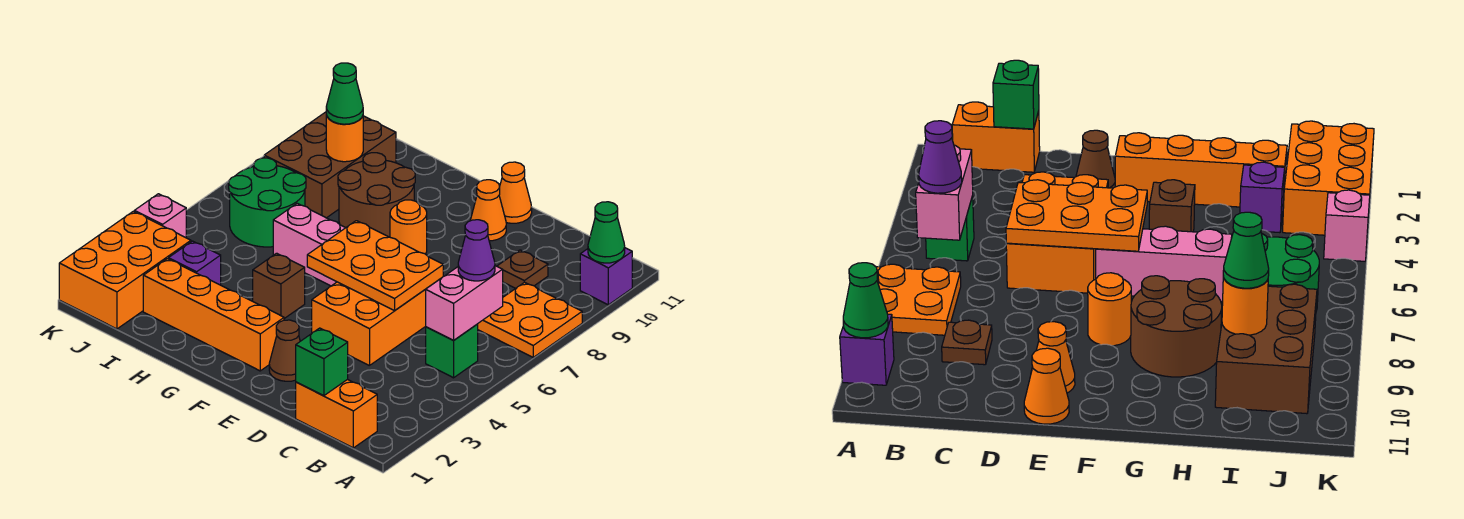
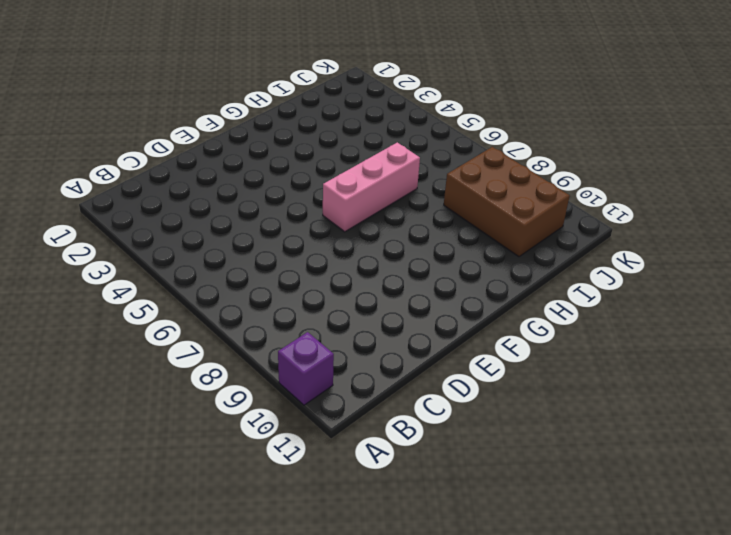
none -> orange 2x2 plate [478,282,582,357]
none -> orange 1x2 brick [296,379,377,448]
none -> green 1x1 brick [426,324,478,378]

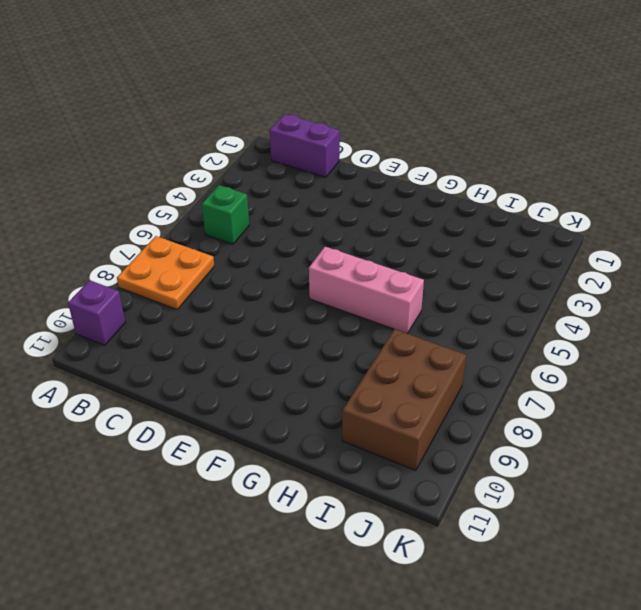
purple 1x2 brick [270,114,340,177] -> orange 1x2 brick [296,379,377,448]
none -> brown 1x1 plate [497,250,548,288]
none -> orange 2x3 brick [312,281,437,366]
none -> brown 1x1 cone [269,320,300,381]

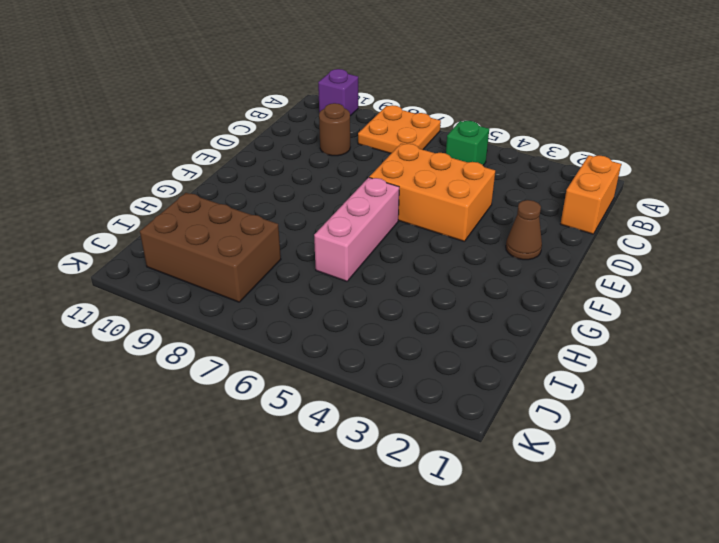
brown 1x1 round brick [319,103,350,156] -> brown 1x1 plate [497,250,548,288]
none -> orange 1x1 cone [470,180,506,241]
none -> orange 1x1 cone [499,162,532,223]
none -> orange 1x4 brick [143,259,284,371]

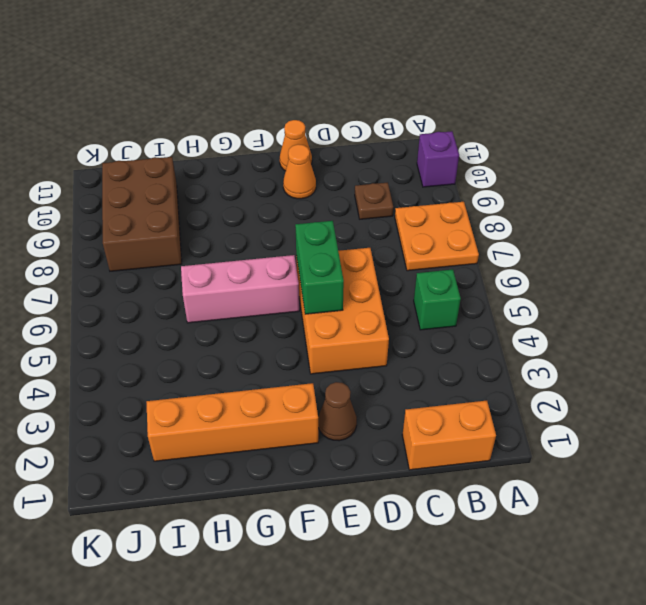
green 1x2 brick [295,221,344,314] -> orange 2x3 plate [307,221,443,311]
none -> orange 1x1 round brick [390,200,427,254]
none -> brown 1x1 brick [253,253,305,319]
none -> brown 2x2 round brick [338,153,415,237]

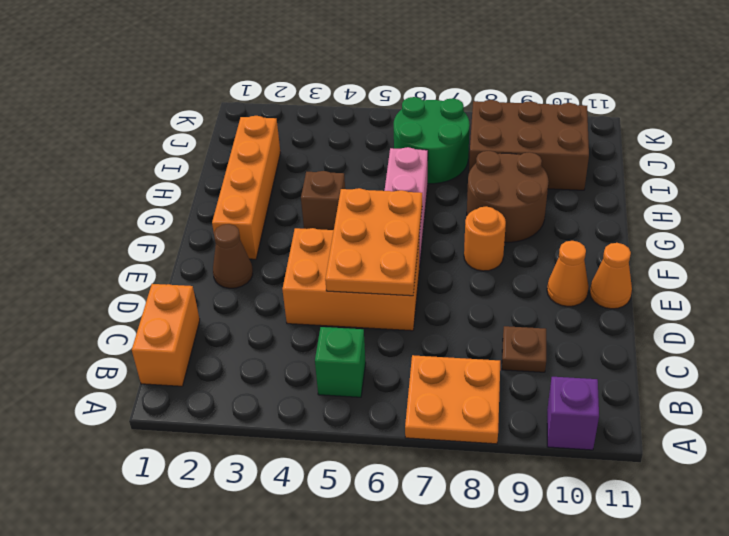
none -> purple 1x1 brick [169,241,221,285]
none -> orange 2x3 brick [59,211,191,329]
none -> pink 1x1 brick [134,194,186,238]

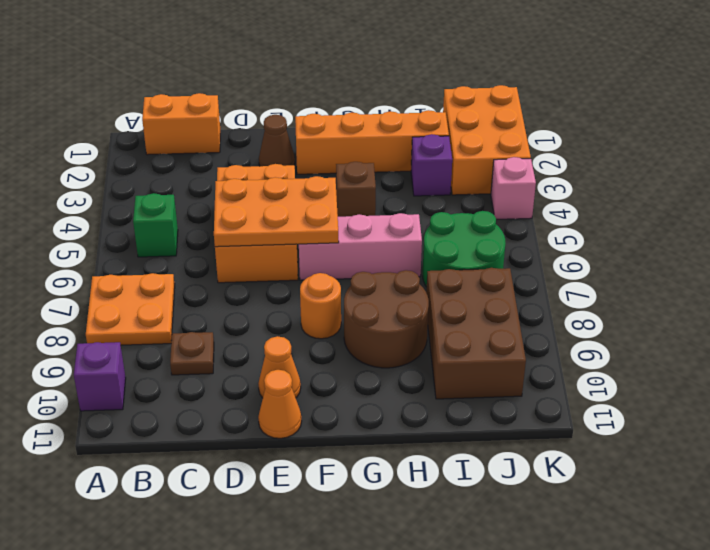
none -> green 1x1 cone [588,202,625,263]
none -> pink 1x2 brick [426,266,503,340]
none -> green 1x1 brick [296,328,348,396]

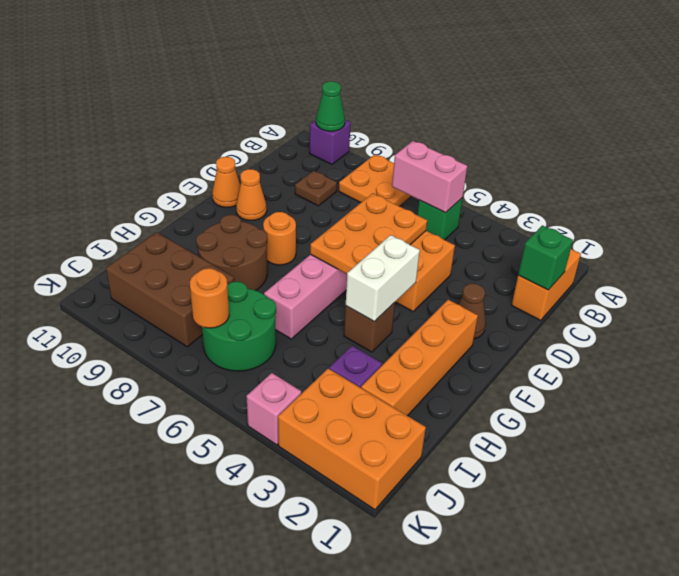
white 1x2 brick [346,235,420,322] -> none
orange 1x1 round brick [190,268,229,328] -> orange 1x1 round brick moved to [326,114,363,162]
none -> purple 1x1 cone [458,220,495,281]
none -> green 1x1 cone [326,63,363,124]

